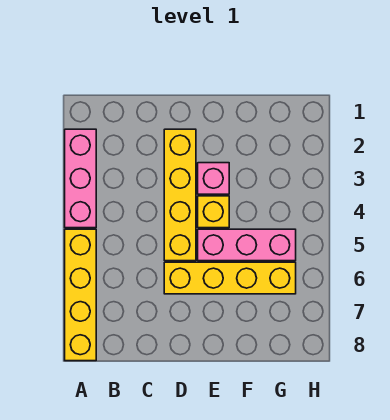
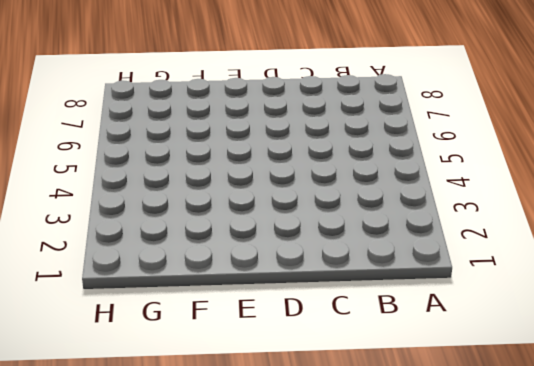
none -> pink 1x3 brick [65,129,96,228]
none -> yellow 1x4 brick [65,229,96,361]

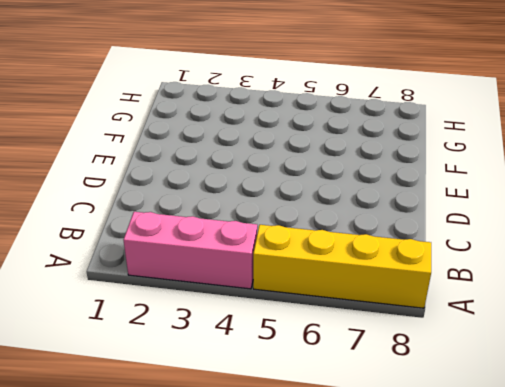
none -> yellow 1x4 brick [164,129,196,261]
none -> yellow 1x4 brick [164,262,296,294]

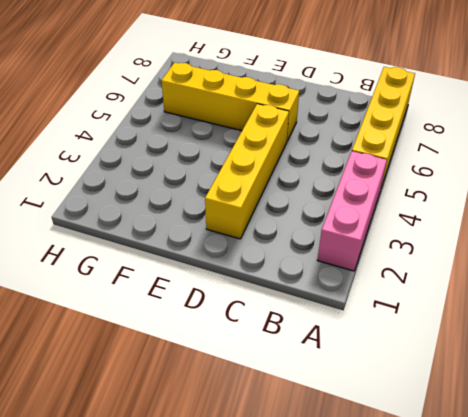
none -> pink 1x1 brick [198,163,229,194]
none -> yellow 1x1 brick [198,196,229,228]

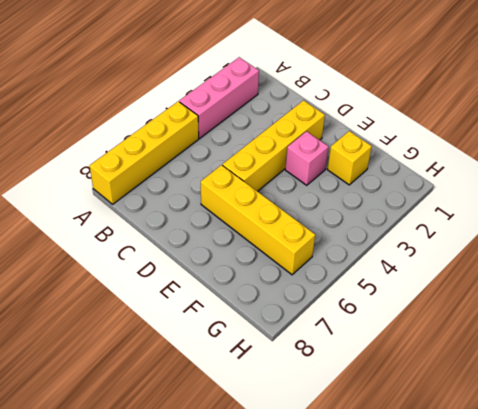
yellow 1x1 brick [327,131,372,185] -> yellow 1x1 brick moved to [198,196,229,228]
none -> pink 1x3 brick [198,229,296,261]

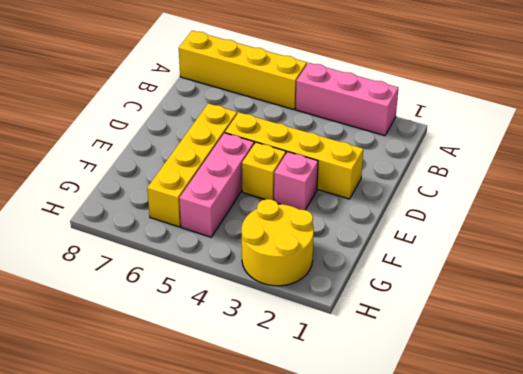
yellow 2x2 round brick [242,199,314,286] -> none

